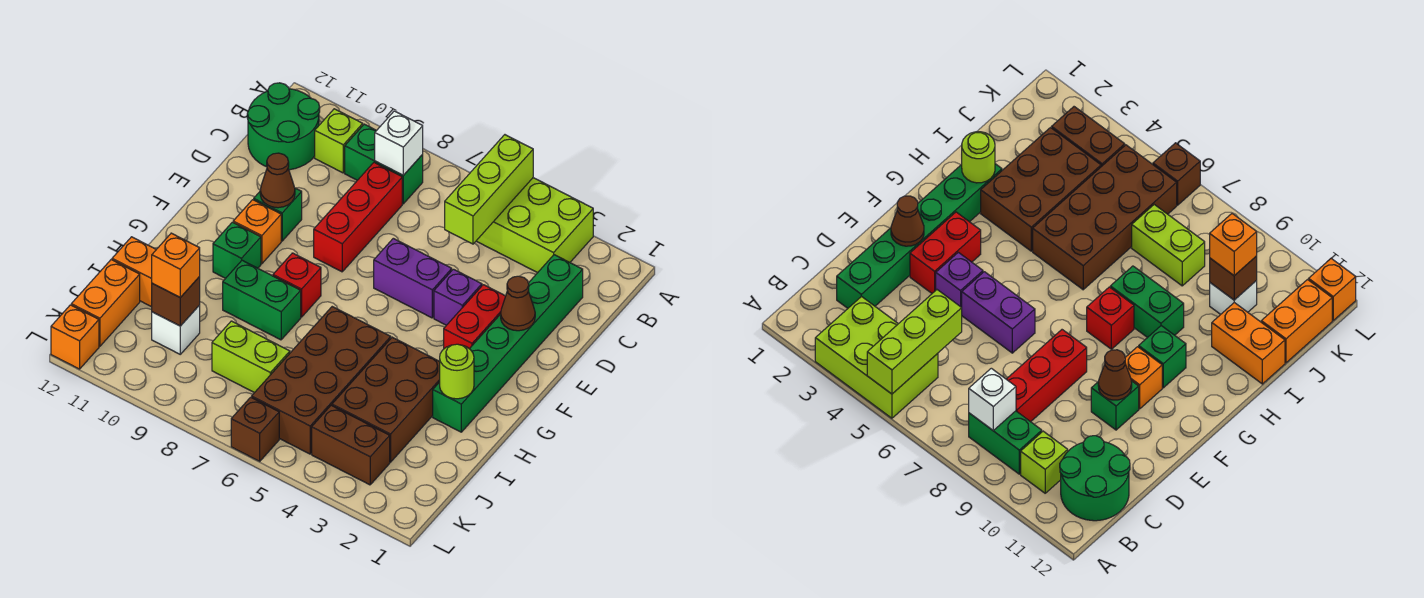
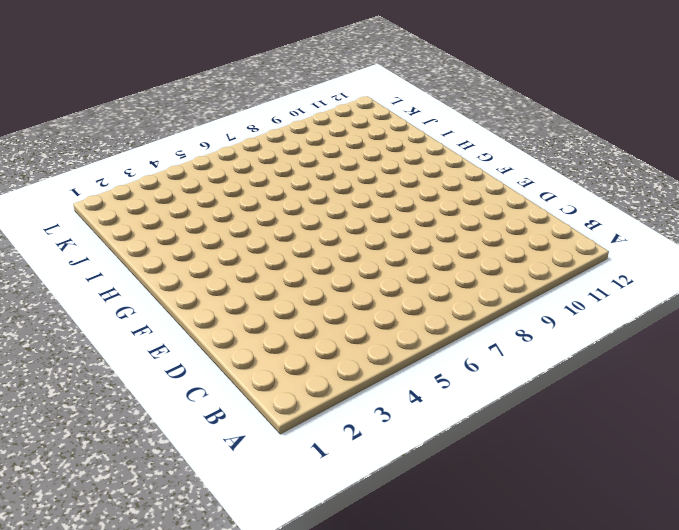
none -> lime 2x3 brick [477,178,593,273]
none -> green 1x2 brick [345,124,423,204]
none -> lime 1x1 brick [315,109,363,173]
none -> green 2x2 round brick [247,83,320,170]

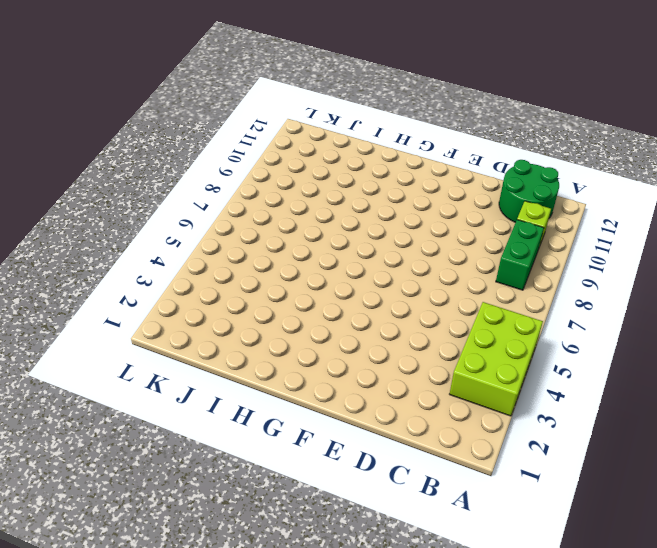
none -> green 1x6 brick [433,255,583,432]
none -> red 1x3 brick [314,162,402,272]
none -> red 1x2 brick [444,285,506,349]
none -> purple 1x1 brick [434,269,482,325]

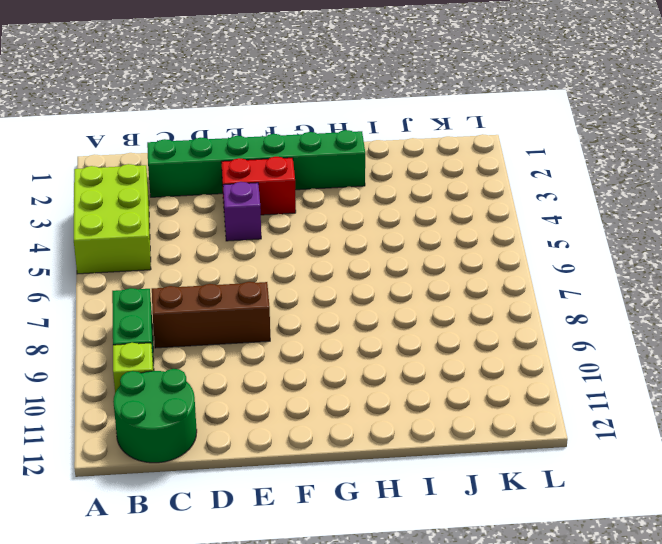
brown 1x3 brick [152,282,270,348] -> red 1x3 brick [314,162,402,272]
none -> purple 1x2 brick [374,238,452,318]
none -> green 1x1 brick [254,188,302,241]
none -> orange 1x1 brick [233,200,281,264]
none -> red 1x1 brick [273,253,321,317]

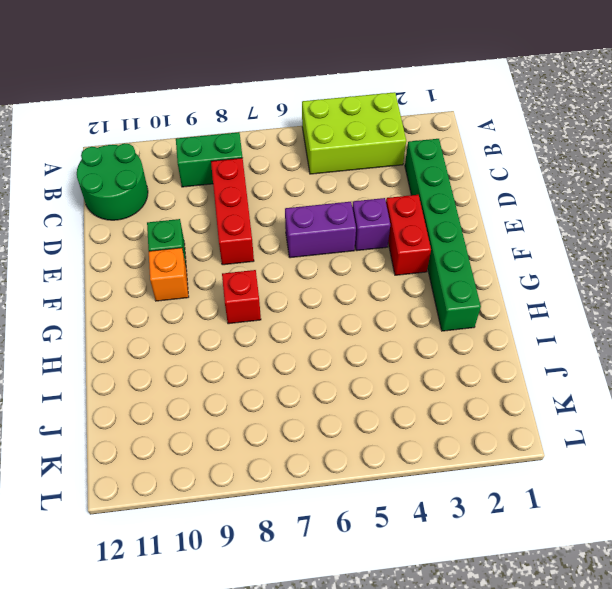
none -> lime 1x1 brick [315,109,363,173]
none -> green 1x1 brick [213,222,261,278]
none -> brown 2x3 brick [332,337,440,462]
none -> brown 2x4 brick [252,307,391,454]

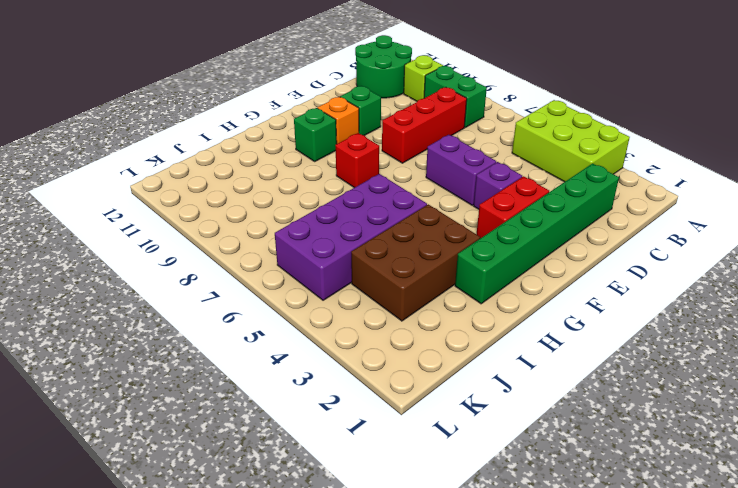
purple 2x4 brick [275,174,427,300] -> brown 2x4 brick [252,307,391,454]
none -> green 1x2 brick [223,260,301,340]
none -> orange 1x2 brick [112,237,156,307]
none -> lime 1x2 brick [212,321,290,393]
none -> white 1x1 brick [152,305,200,354]

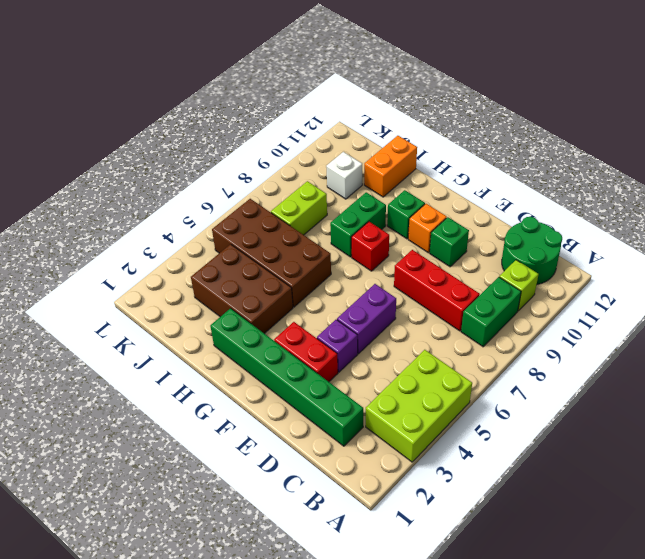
none -> orange 1x2 brick [71,260,140,346]
none -> brown 1x2 brick [312,405,390,485]
none -> brown 1x1 brick [231,397,279,461]
none -> orange 1x1 brick [51,305,99,369]

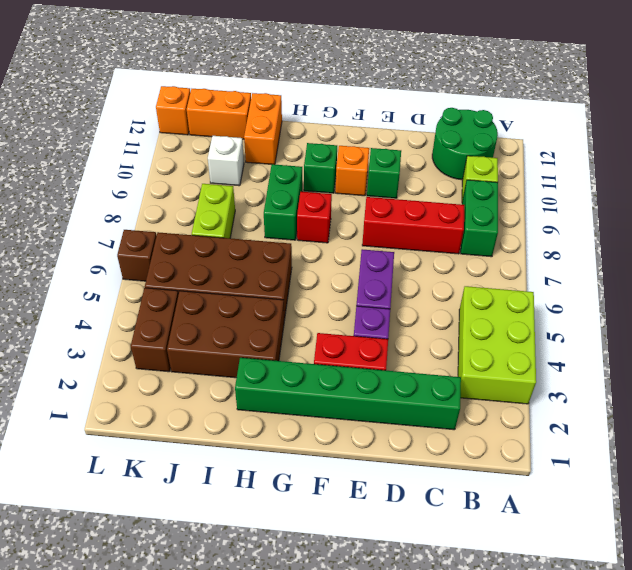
none -> lime 1x3 brick [445,135,533,244]
none -> white 1x1 brick [375,111,423,175]
none -> brown 1x1 cone [501,276,535,331]
none -> brown 1x1 cone [260,153,295,208]

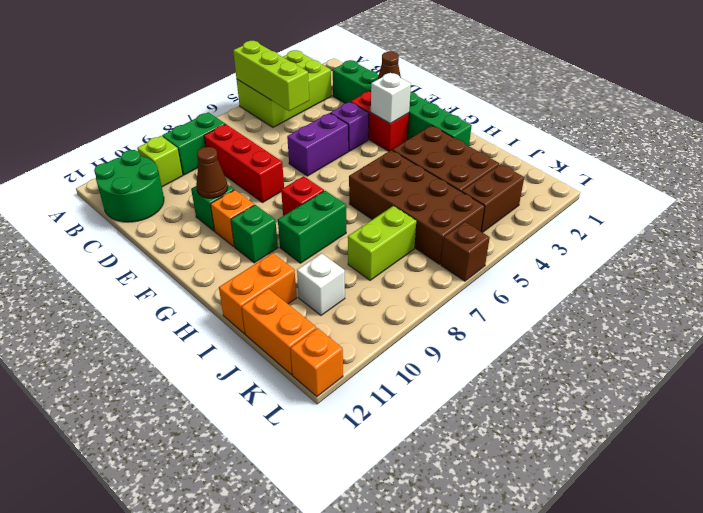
white 1x1 brick [371,73,411,124] -> white 1x1 brick moved to [375,111,423,175]
none -> lime 1x1 round brick [440,344,474,399]
none -> brown 1x1 brick [152,277,200,326]
none -> orange 1x1 brick [152,233,200,297]

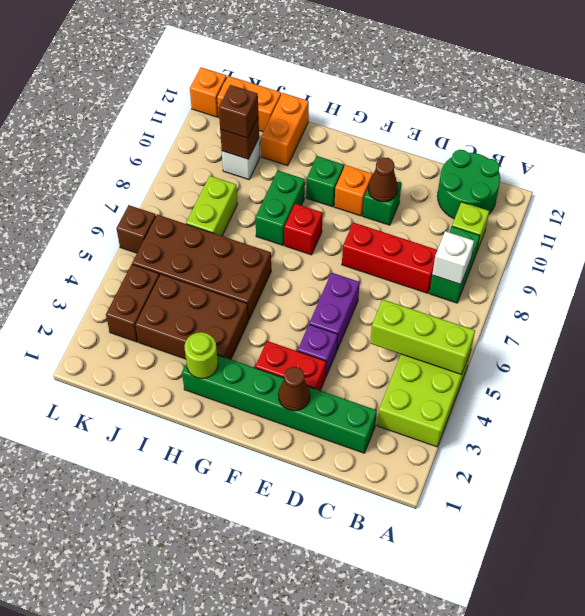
brown 1x1 brick [219,85,258,138] -> orange 1x1 brick [152,233,200,297]

